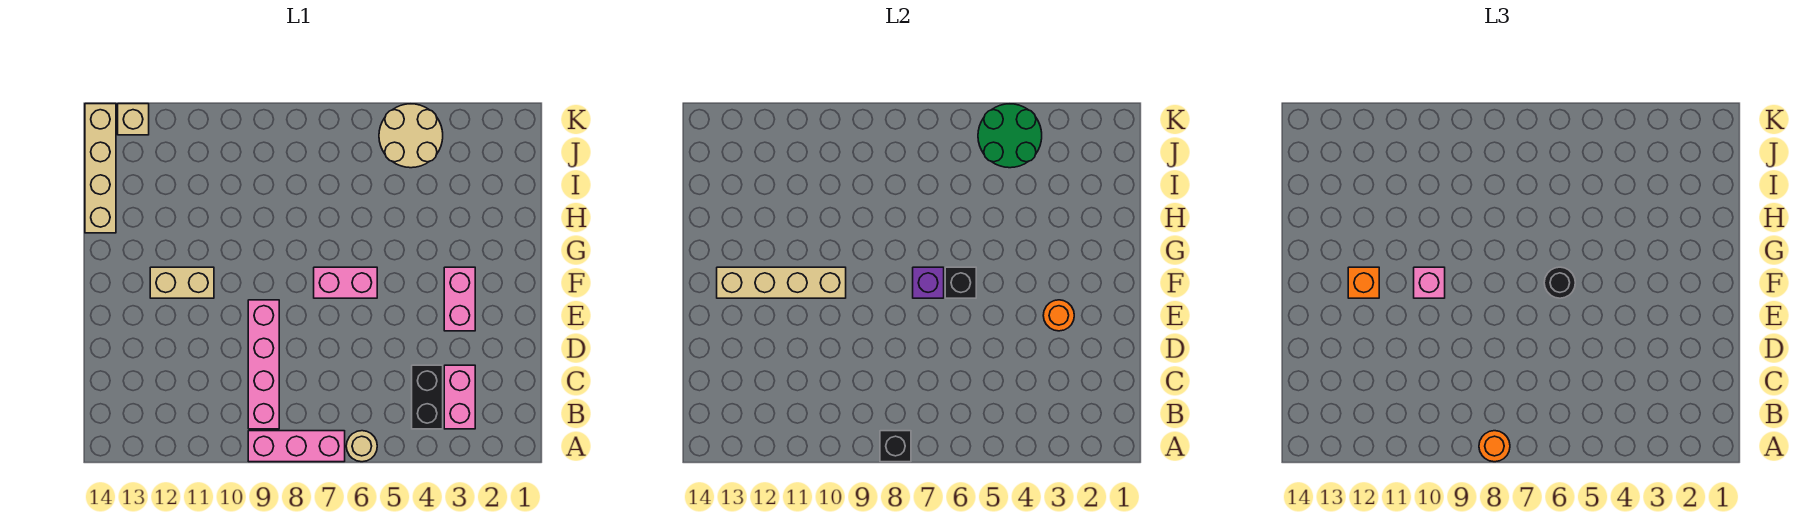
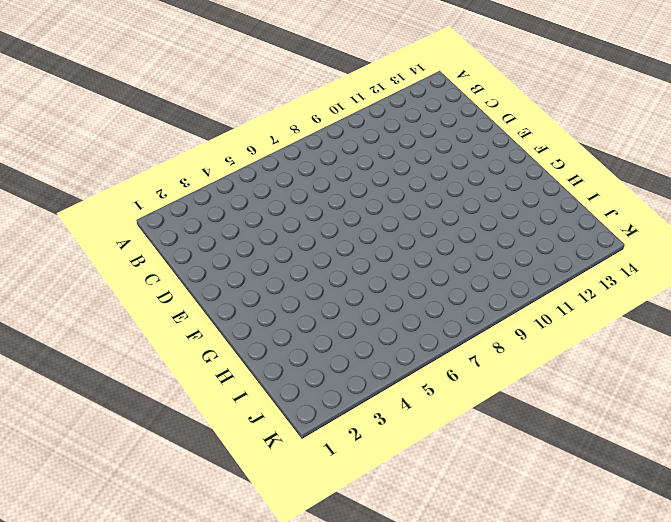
none -> tan 1x1 round brick [346,431,377,462]
none -> pink 1x3 brick [248,431,345,462]
none -> pink 1x2 brick [444,365,475,429]

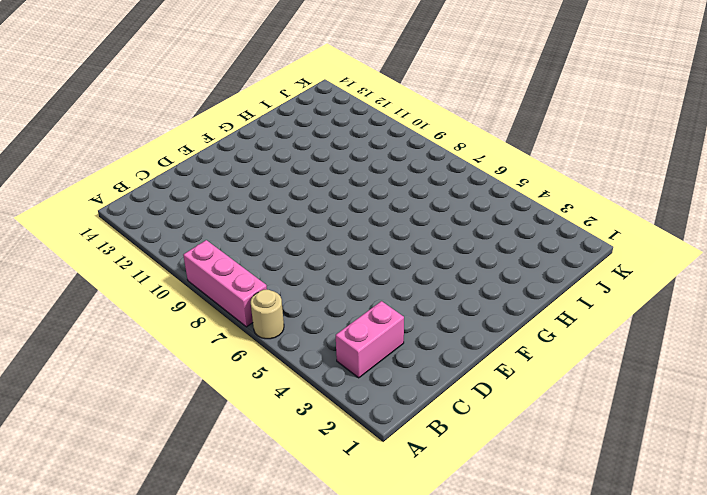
none -> black 1x2 brick [412,365,443,429]
none -> pink 1x4 brick [248,300,279,429]
none -> pink 1x2 brick [444,267,475,331]

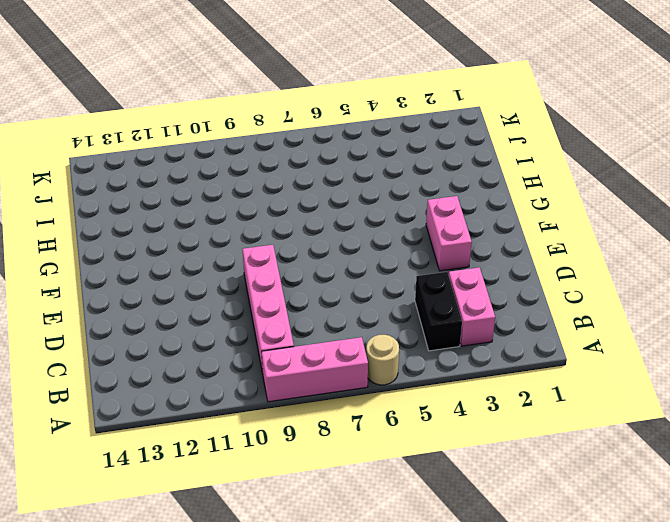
none -> pink 1x2 brick [314,267,377,298]
none -> tan 1x2 brick [150,267,214,298]
none -> tan 1x4 brick [85,104,116,233]

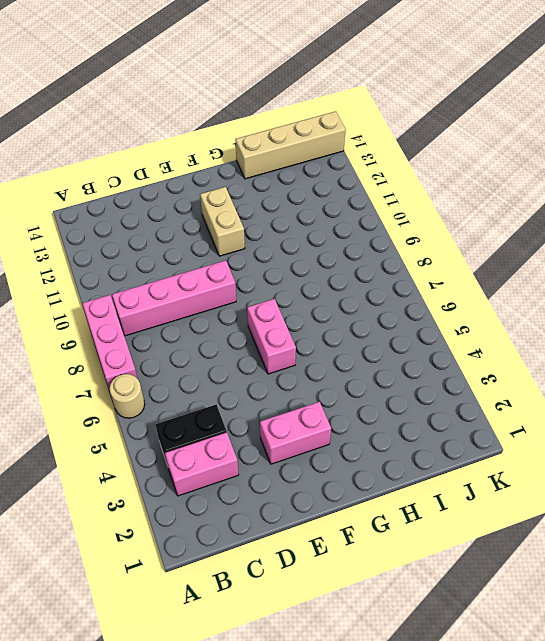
none -> tan 2x2 round brick [379,104,443,168]
none -> tan 1x1 brick [118,104,149,135]
none -> black 1x1 brick [880,431,911,462]

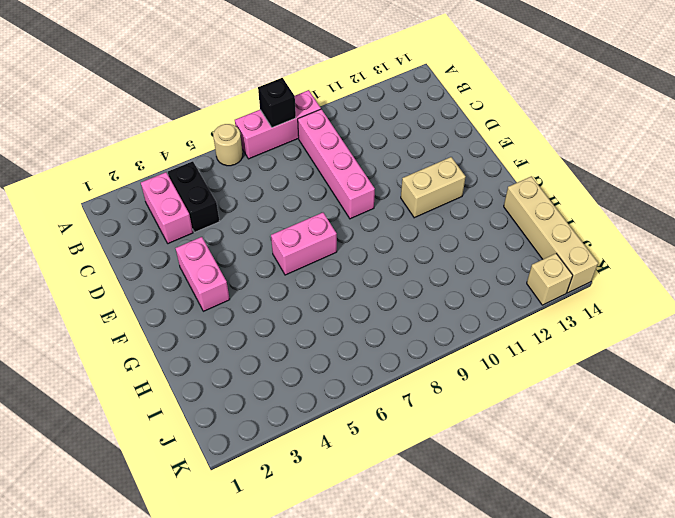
none -> tan 2x2 round brick [379,104,443,168]
none -> orange 1x1 round brick [1043,300,1074,331]
none -> black 1x1 brick [945,267,976,298]

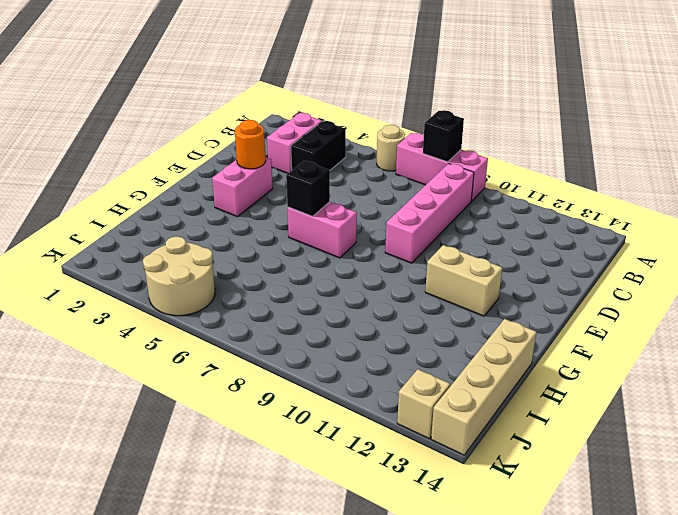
none -> purple 1x1 brick [913,267,944,298]
none -> tan 1x4 brick [717,267,846,298]
none -> green 2x2 round brick [978,104,1042,168]

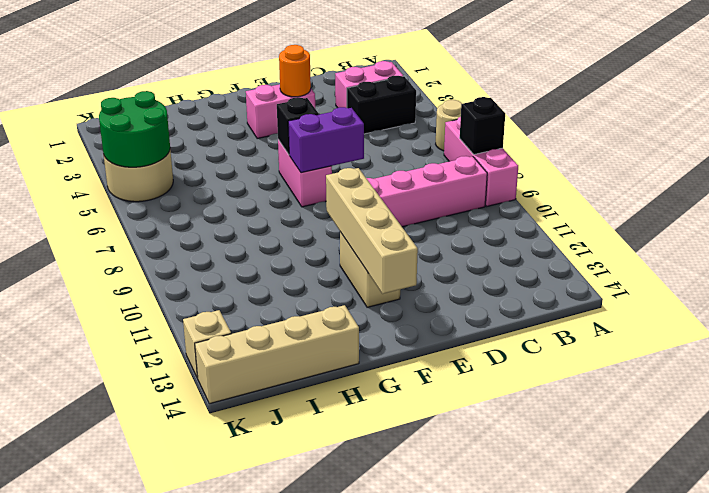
purple 1x2 brick [288,107,364,173] -> purple 1x1 brick [913,267,944,298]
none -> orange 1x1 round brick [1479,431,1510,462]
none -> black 1x1 round brick [1544,267,1575,298]
none -> pink 1x1 brick [1414,267,1445,298]

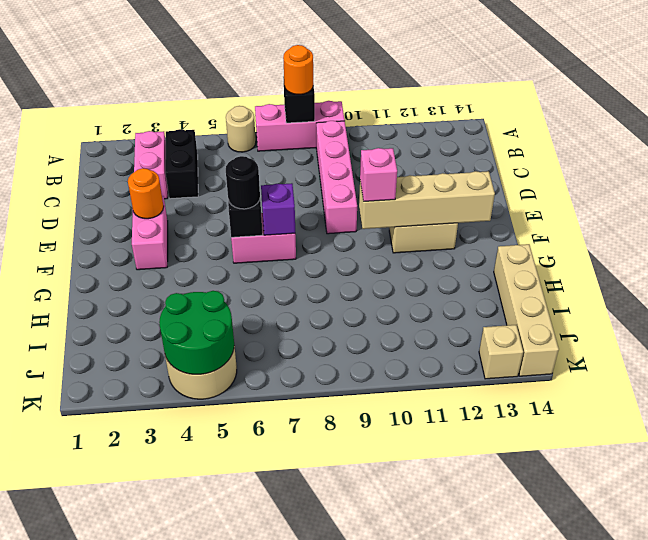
none -> orange 1x1 brick [1348,267,1379,298]

